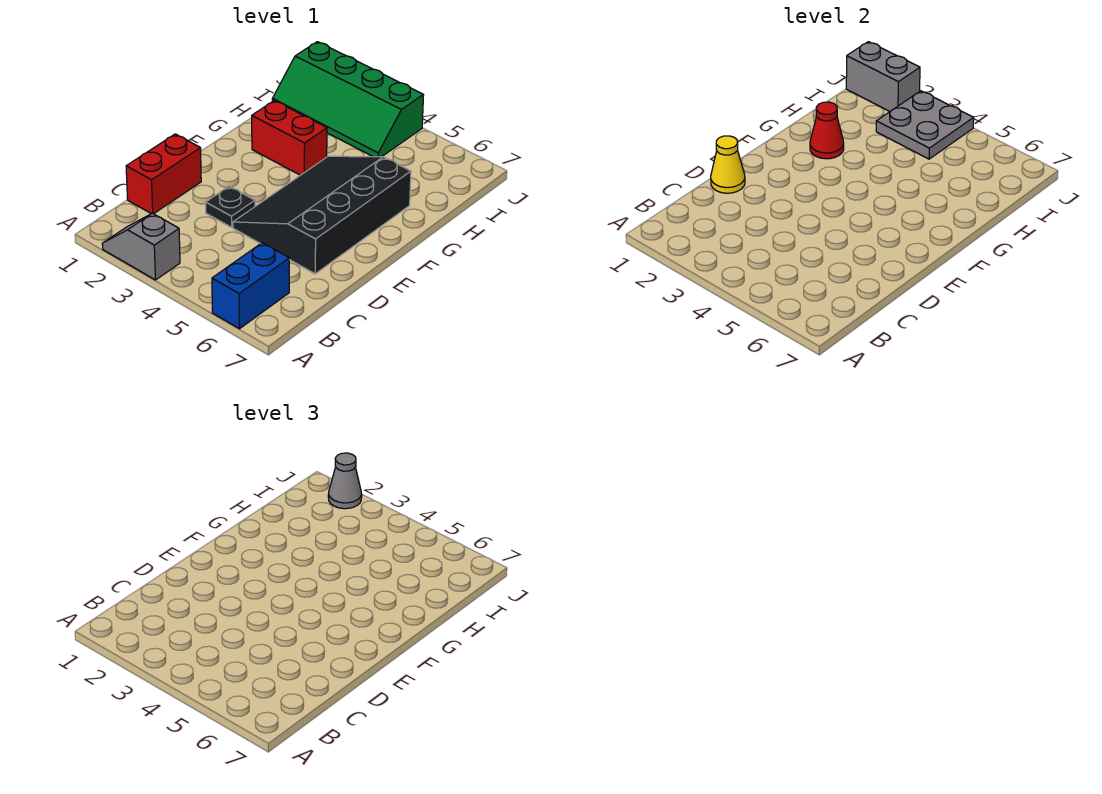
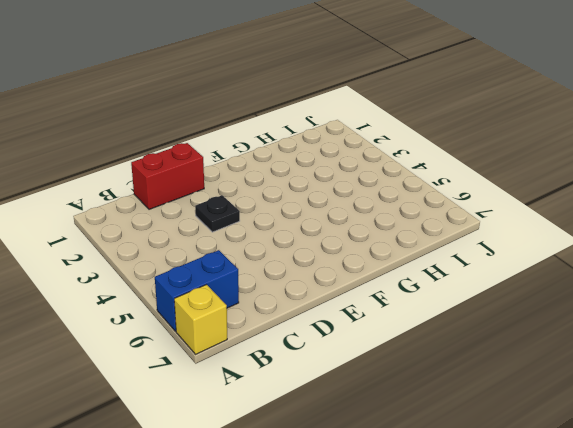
yellow 1x1 brick [174,285,227,354] -> none
none -> grey 1x2 slope [102,213,180,280]
none -> black 3x4 slope [233,156,411,274]
none -> red 1x2 brick [252,100,327,175]

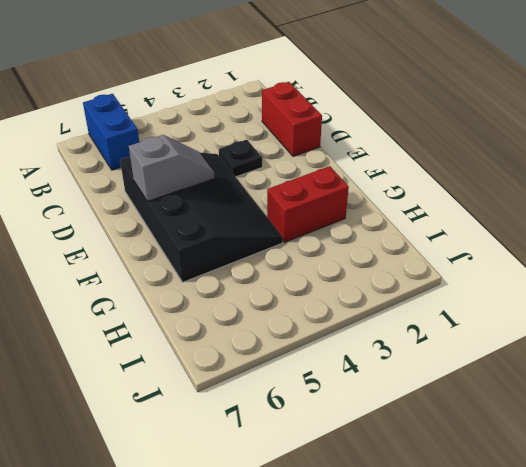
grey 1x2 slope [129,135,215,202] -> grey 1x2 slope moved to [102,213,180,280]
none -> green 2x4 slope [272,42,424,157]
none -> yellow 1x1 cone [711,136,745,193]
none -> red 1x1 cone [810,102,844,159]

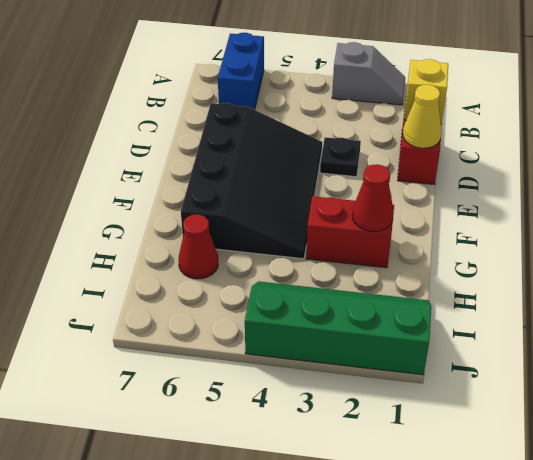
yellow 1x1 brick [404,59,448,124] -> none
red 1x1 cone [178,214,218,279] -> none
none -> grey 2x2 plate [876,91,974,159]
none -> grey 1x2 brick [846,42,920,111]
none -> grey 1x1 cone [328,453,362,509]

